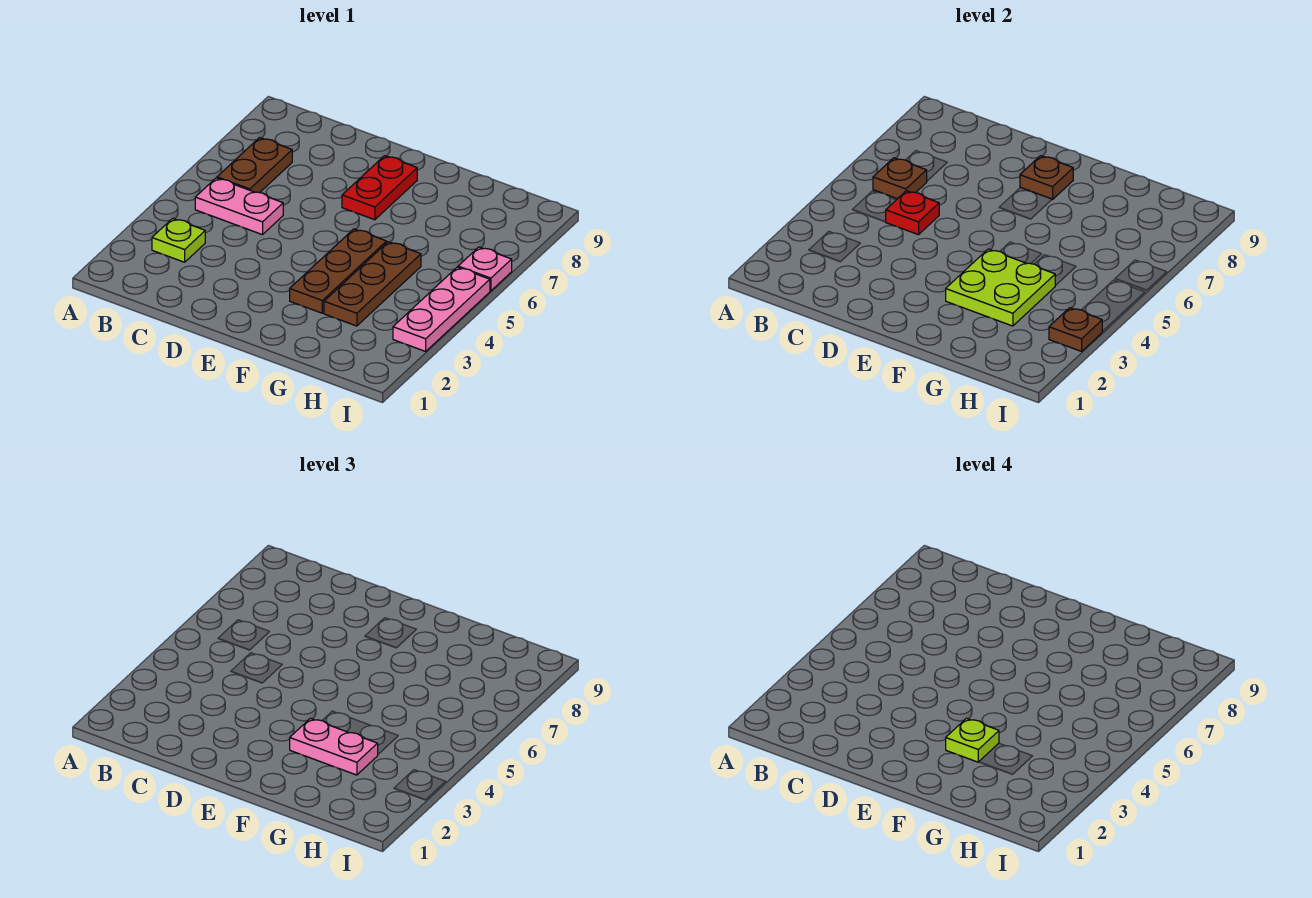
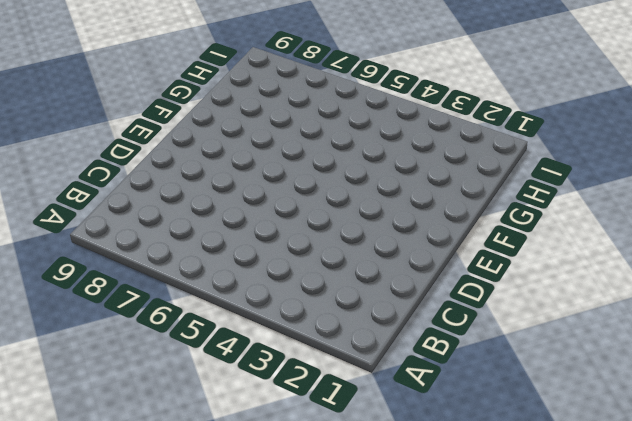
none -> lime 1x1 plate [152,218,205,262]
none -> pink 1x2 plate [195,178,283,235]
none -> brown 1x2 plate [217,138,292,193]

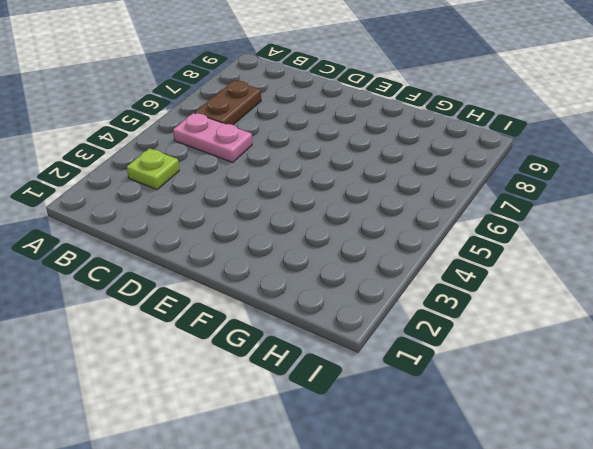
none -> red 1x2 plate [342,156,417,220]
none -> brown 1x3 plate [290,229,387,313]
none -> brown 1x3 plate [324,242,421,326]

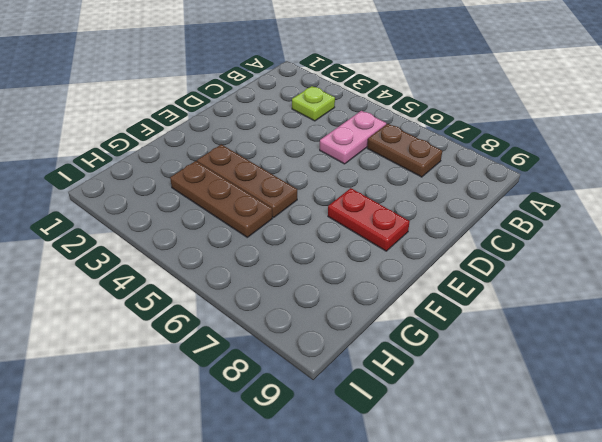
none -> pink 1x3 plate [393,267,490,351]
none -> pink 1x1 plate [458,247,512,291]
none -> brown 1x1 plate [873,158,927,199]

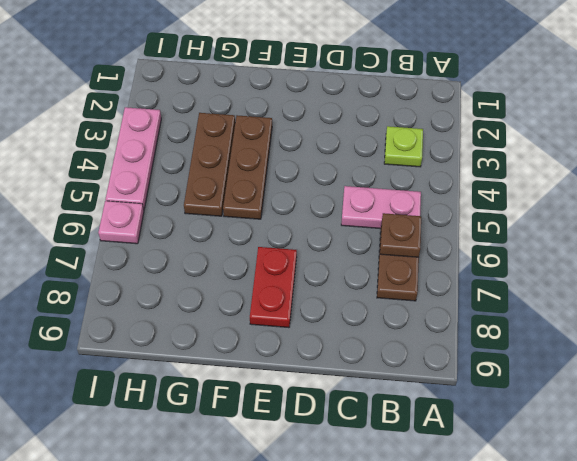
none -> red 1x1 plate [886,191,939,235]
none -> brown 1x1 plate [1020,156,1073,199]
none -> lime 2x2 plate [946,249,1056,326]

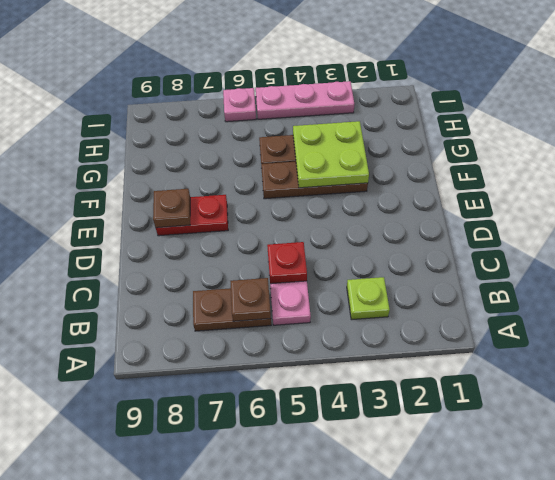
none -> brown 1x1 plate [1049,308,1102,351]
none -> pink 1x2 plate [290,718,378,775]
none -> lime 1x1 plate [946,718,999,762]

